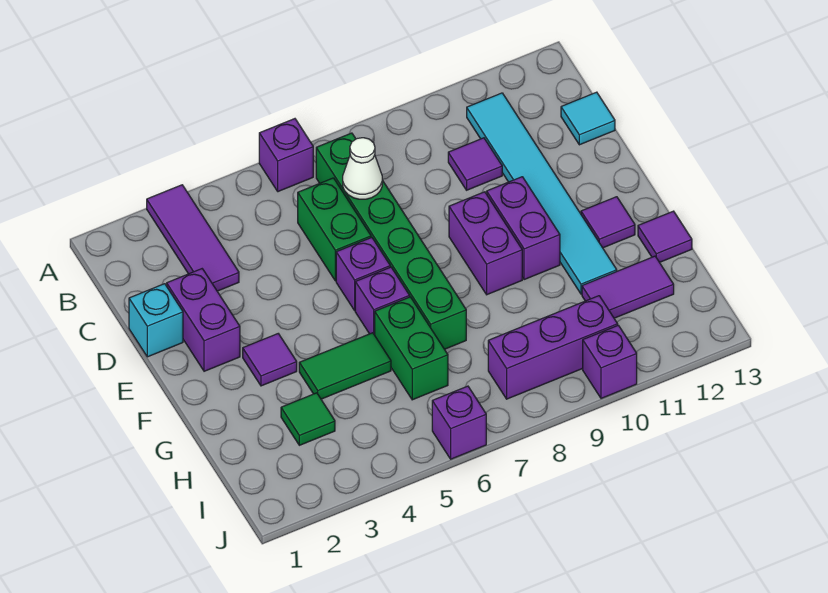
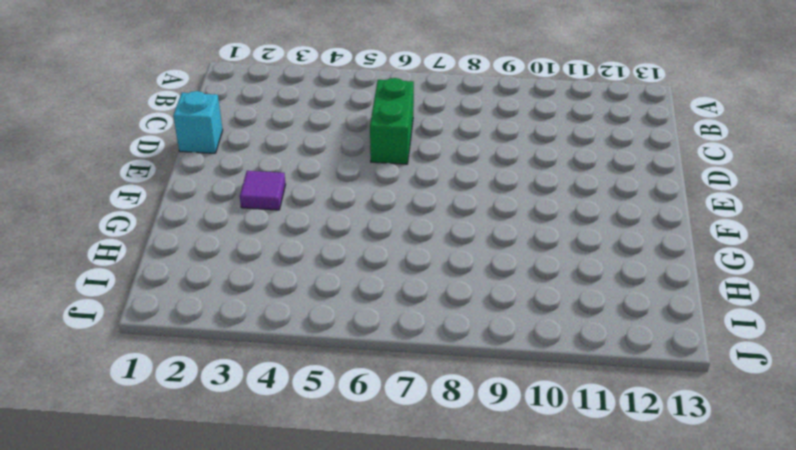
none -> purple 1x3 tile [147,185,239,291]
none -> purple 1x1 brick [259,119,313,192]
none -> green 1x6 brick [316,133,466,349]

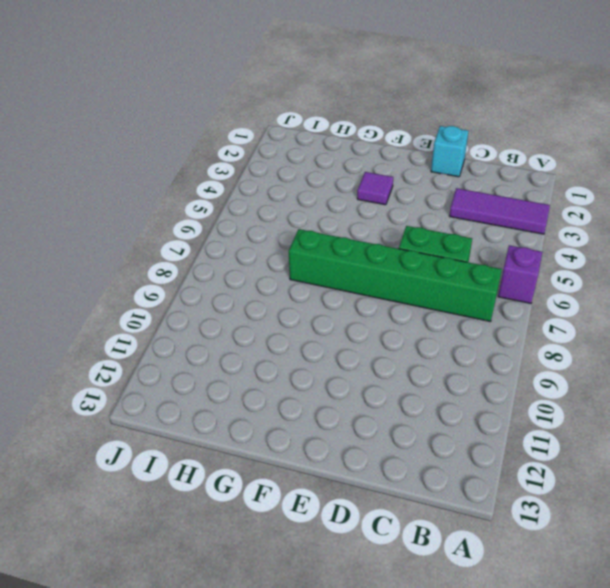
none -> cyan 1x6 tile [467,93,617,294]
none -> purple 1x1 tile [448,138,502,190]
none -> cyan 1x1 tile [561,92,615,145]

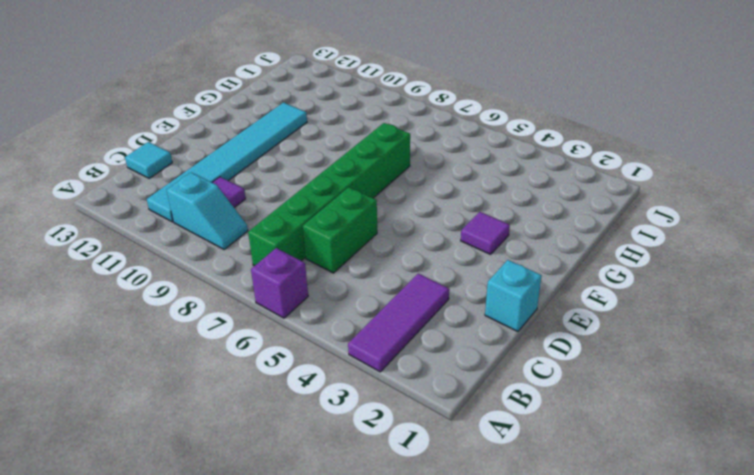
cyan 1x2 slope [167,172,248,249] -> none
none -> purple 1x2 brick [167,269,240,371]
none -> purple 1x1 brick [336,238,390,310]
none -> purple 1x2 brick [449,192,522,295]

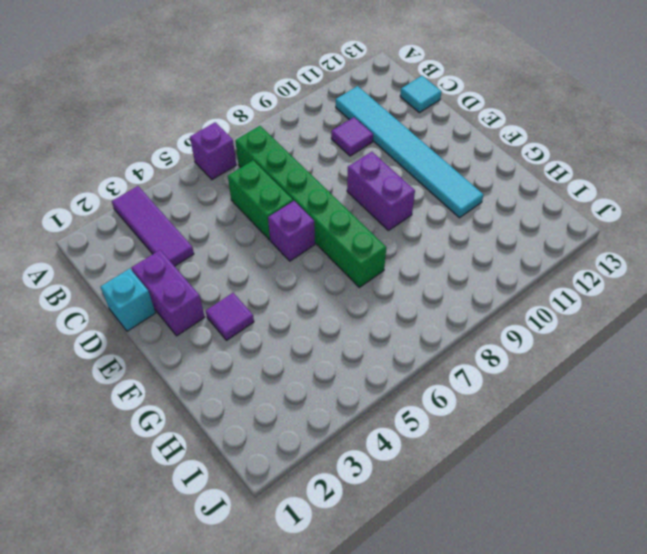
none -> purple 1x2 brick [487,177,560,280]
none -> purple 1x1 brick [355,267,410,335]
none -> purple 1x1 tile [581,197,635,248]

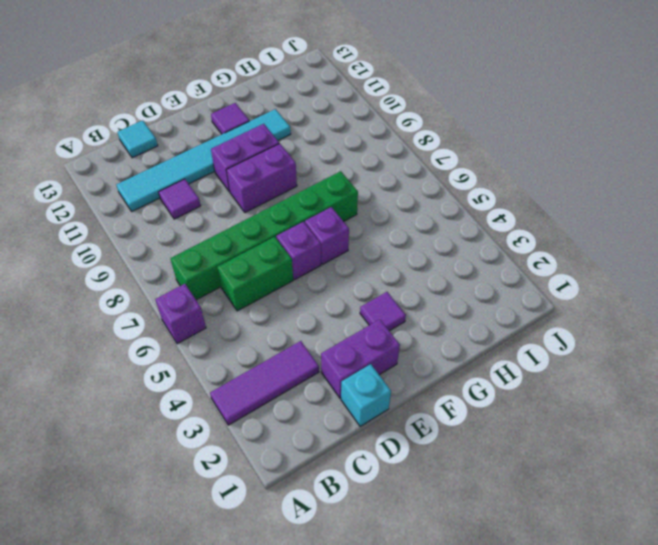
none -> green 1x2 tile [299,333,391,399]
none -> green 1x2 brick [375,297,448,400]
none -> purple 1x1 tile [638,211,692,262]

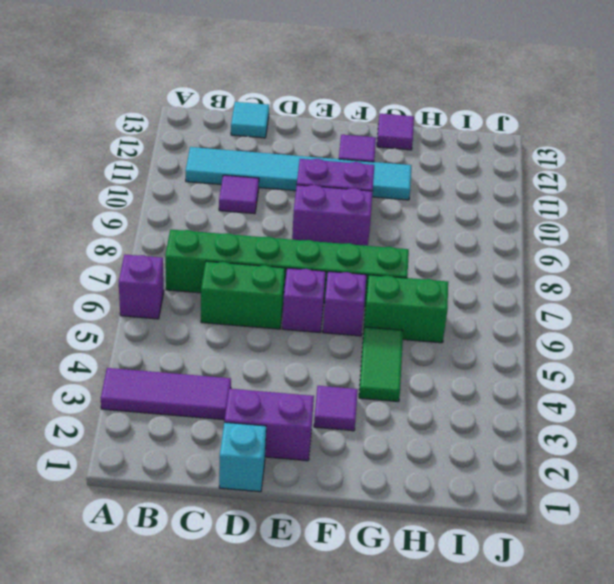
none -> green 1x1 tile [281,393,335,445]
none -> purple 1x2 tile [582,256,674,318]
none -> purple 1x3 brick [488,296,618,399]

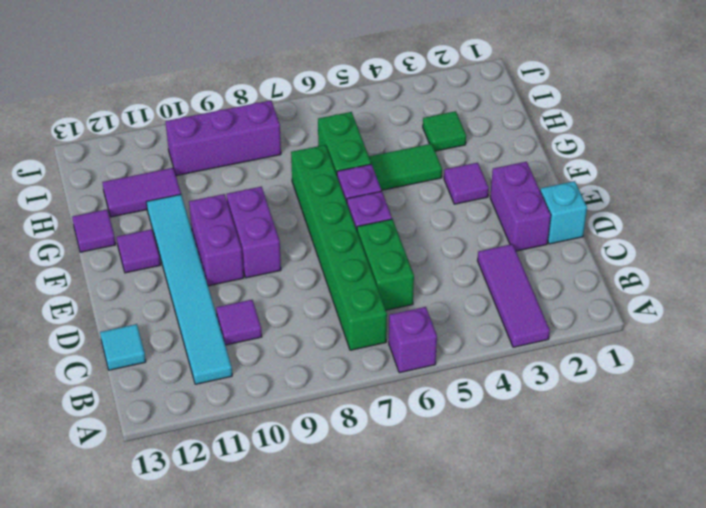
none -> purple 1x1 brick [432,386,486,459]
none -> purple 1x1 brick [583,325,637,398]
none -> white 1x1 cone [343,138,382,199]

